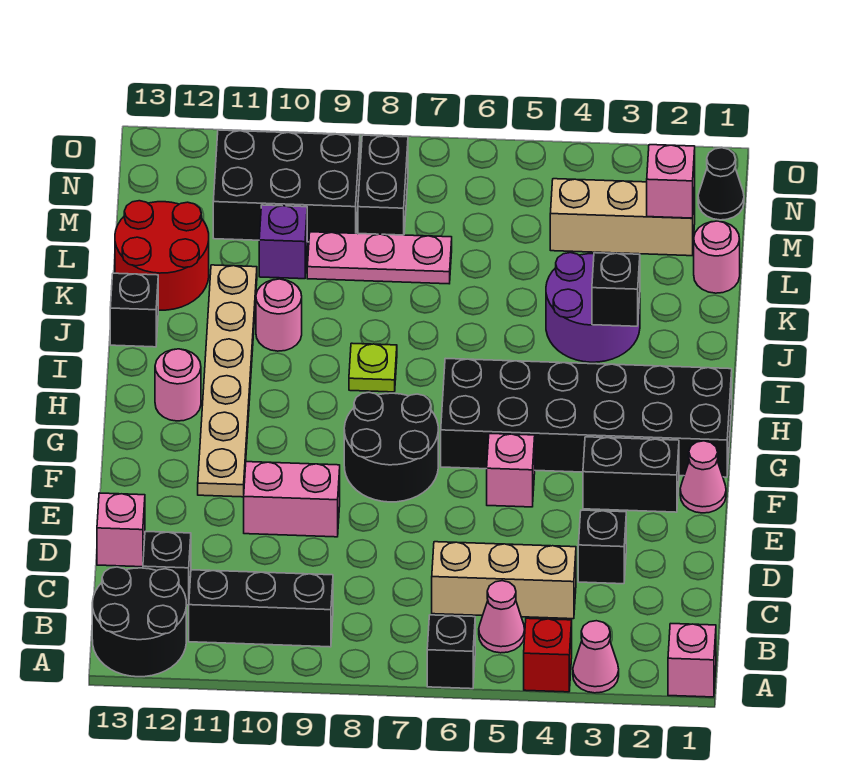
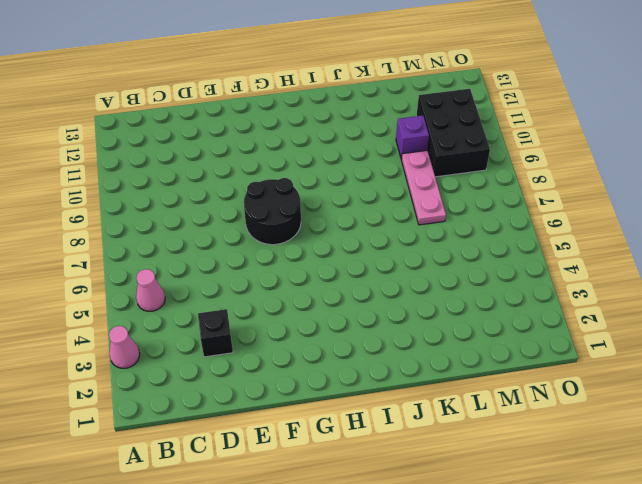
none -> pink 1x1 brick [668,624,716,697]
none -> red 1x1 brick [524,618,572,692]
none -> black 1x1 brick [427,615,475,689]
none -> black 2x2 round brick [92,567,186,677]

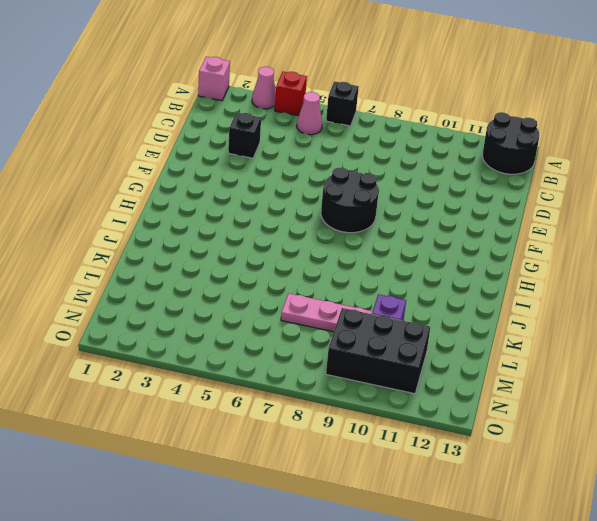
none -> black 1x3 brick [189,570,333,647]
none -> tan 1x3 brick [432,542,576,619]
none -> black 1x1 brick [143,531,191,605]
none -> pink 1x1 brick [97,493,145,567]

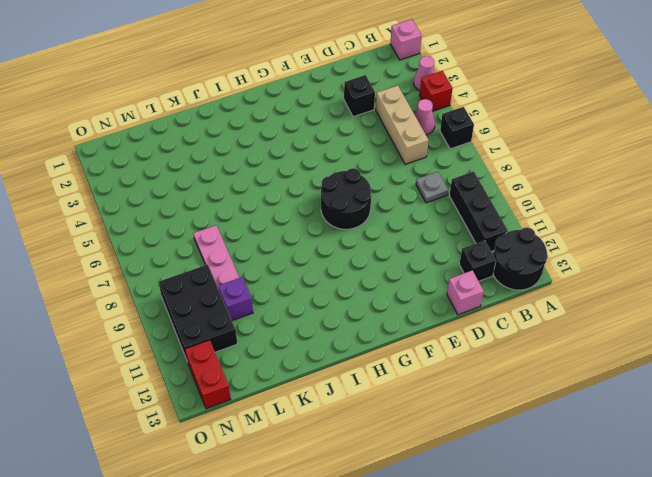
grey 1x1 plate [416,172,448,203] -> none
red 1x2 brick [185,340,231,409] -> none
none -> pink 1x2 brick [244,462,340,537]
none -> pink 1x1 cone [680,441,726,513]
none -> black 1x2 brick [583,437,679,512]
none -> pink 1x1 brick [487,433,535,507]

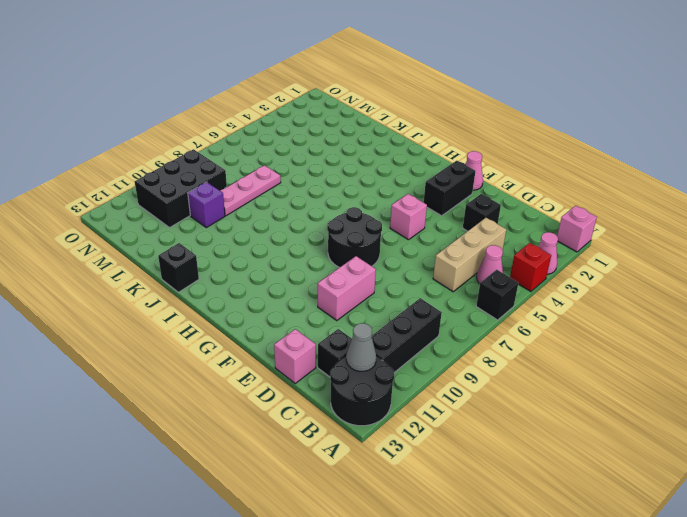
grey 1x1 cone [346,323,376,371] -> none
none -> tan 1x6 plate [198,265,257,497]
none -> black 2x6 brick [441,358,732,477]
none -> pink 1x1 round brick [155,349,201,421]
none -> lime 1x1 plate [349,343,397,392]

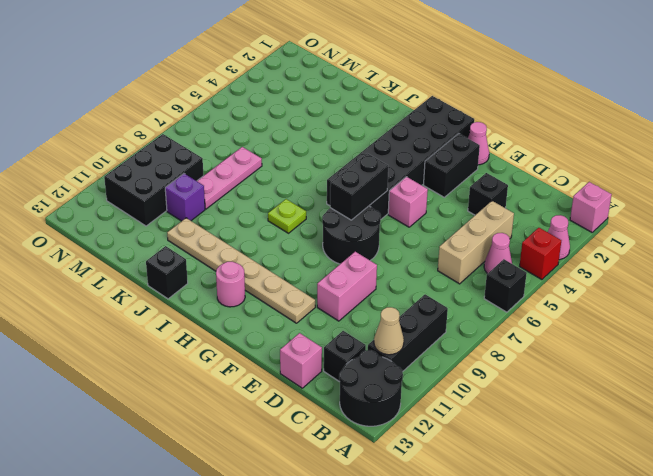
tan 1x1 cone [374,307,404,355] -> none
black 1x2 brick [330,154,388,220] -> black 1x2 brick turned to [358,135,408,235]
none -> purple 2x2 round brick [546,253,640,362]
none -> pink 1x1 round brick [256,279,302,351]
none -> red 2x2 round brick [115,201,209,310]
none -> pink 1x1 round brick [694,221,740,293]

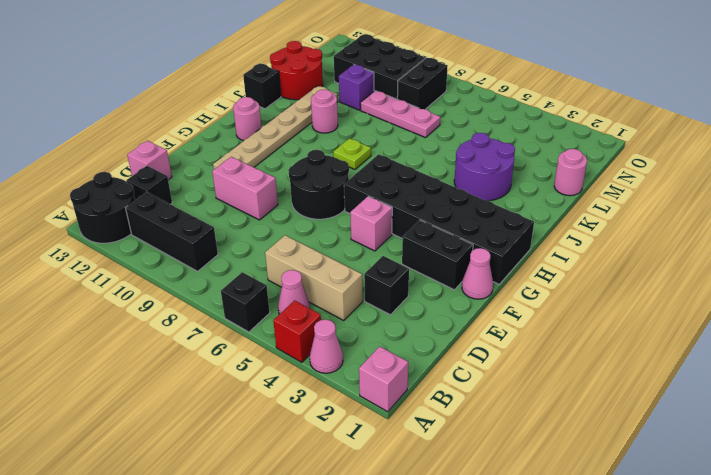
none -> tan 1x3 brick [550,179,695,256]
none -> black 1x1 cone [698,148,744,220]
none -> black 1x1 brick [592,253,640,326]
none -> pink 1x1 brick [647,145,695,218]

